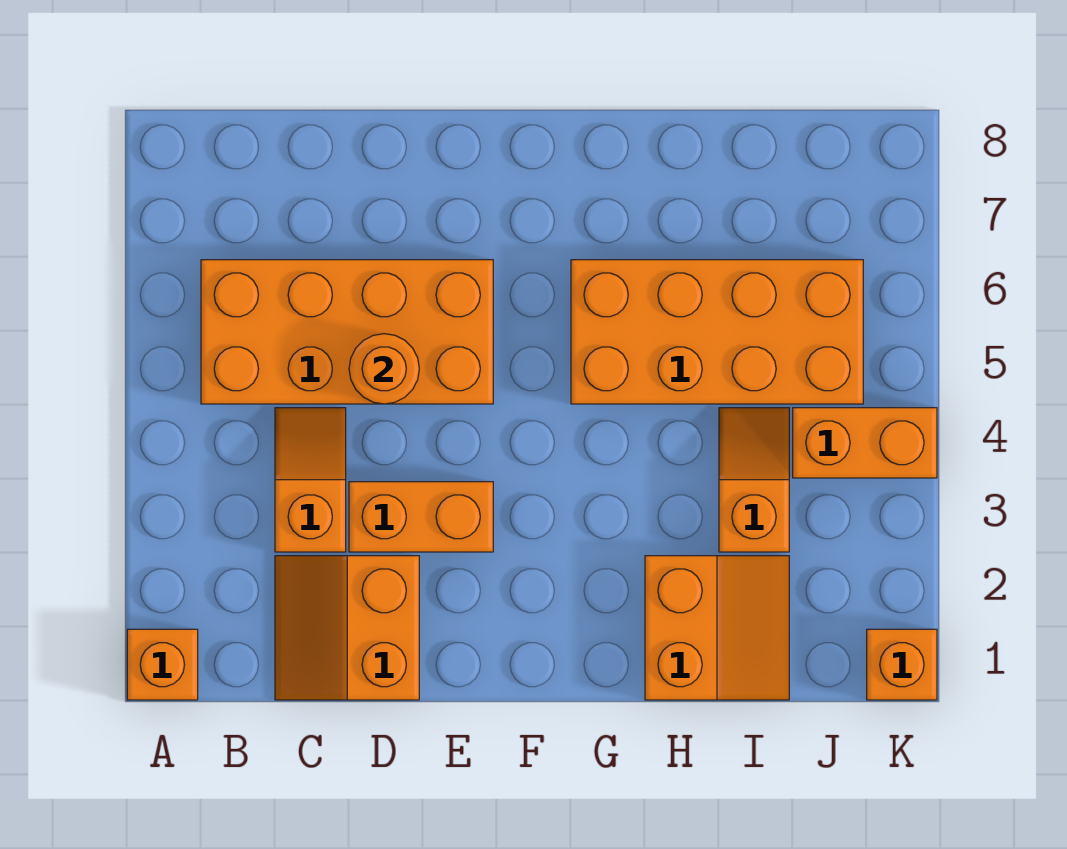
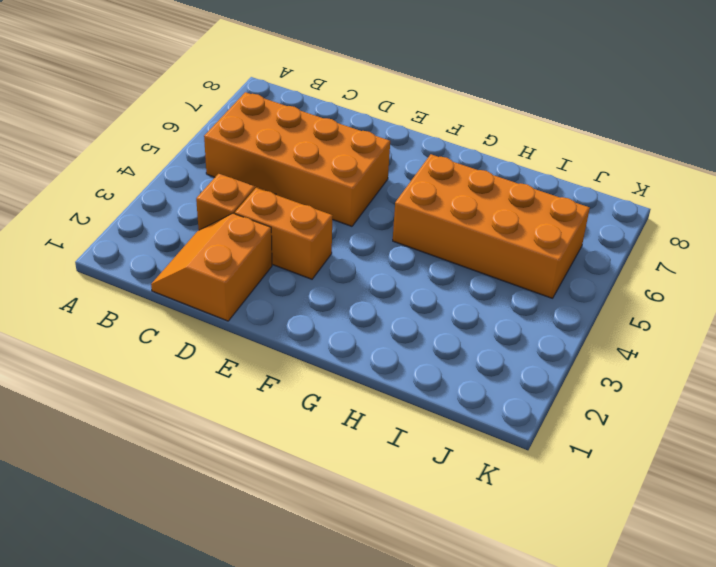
none -> orange 1x1 brick [127,629,198,700]
none -> orange 2x2 slope [645,556,789,700]

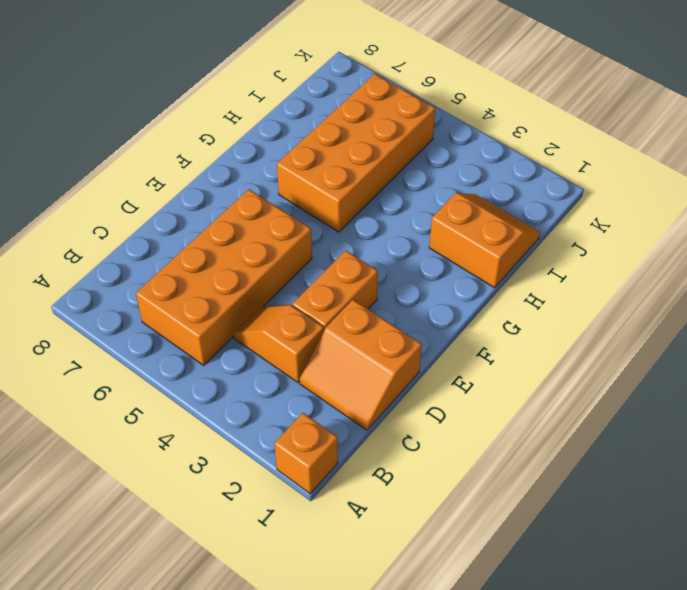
none -> orange 1x2 slope [719,408,789,552]
none -> orange 1x2 brick [793,408,937,478]

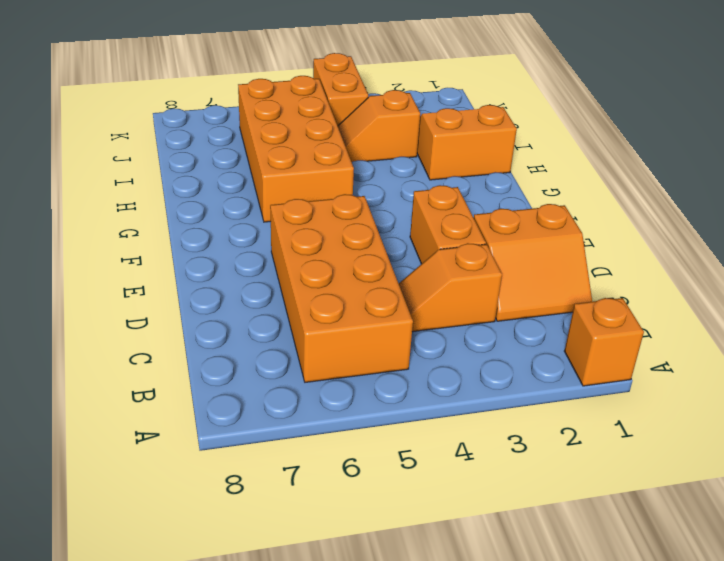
none -> orange 1x1 brick [867,629,937,700]
none -> orange 1x1 round brick [349,334,419,404]

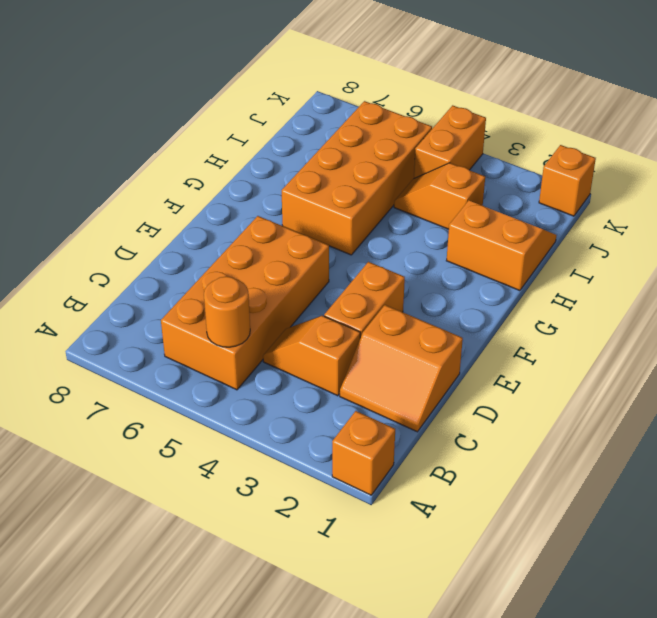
orange 1x1 round brick [204,276,250,347] -> orange 1x1 round brick moved to [349,334,419,404]

